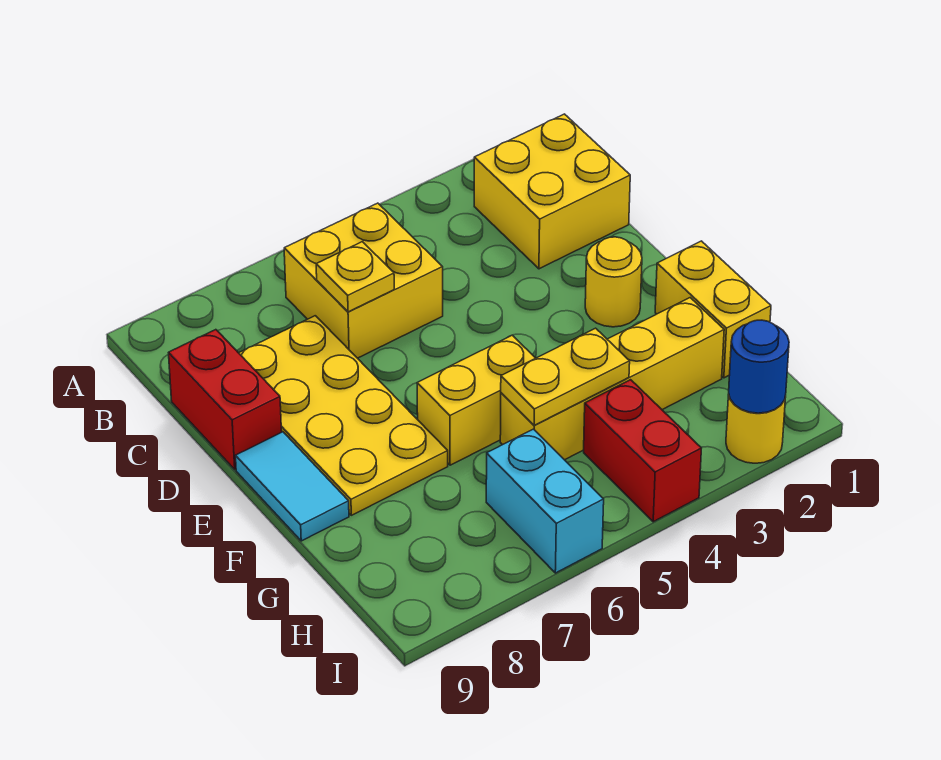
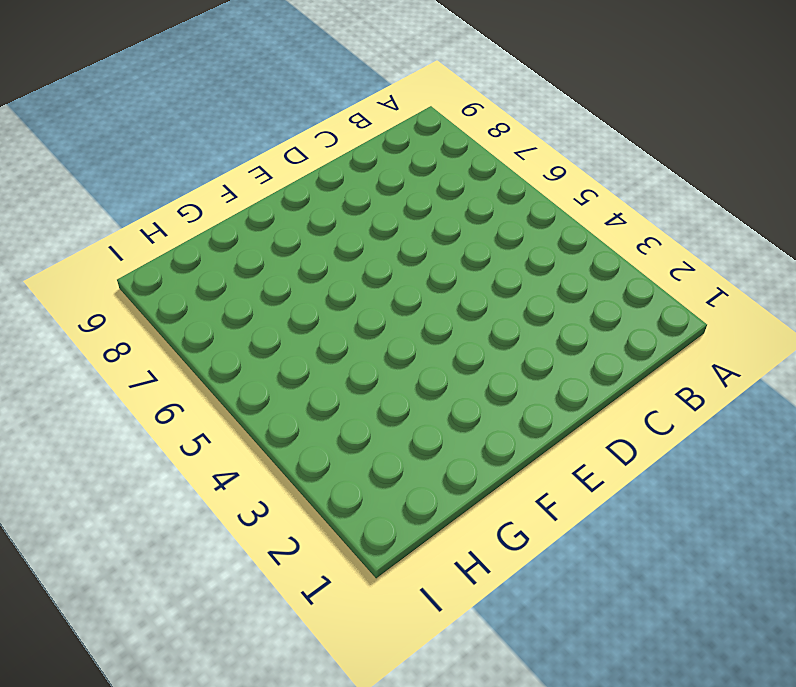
none -> yellow 2x2 brick [474,114,630,269]
none -> yellow 2x2 brick [284,203,443,358]
none -> yellow 2x4 plate [239,316,448,515]

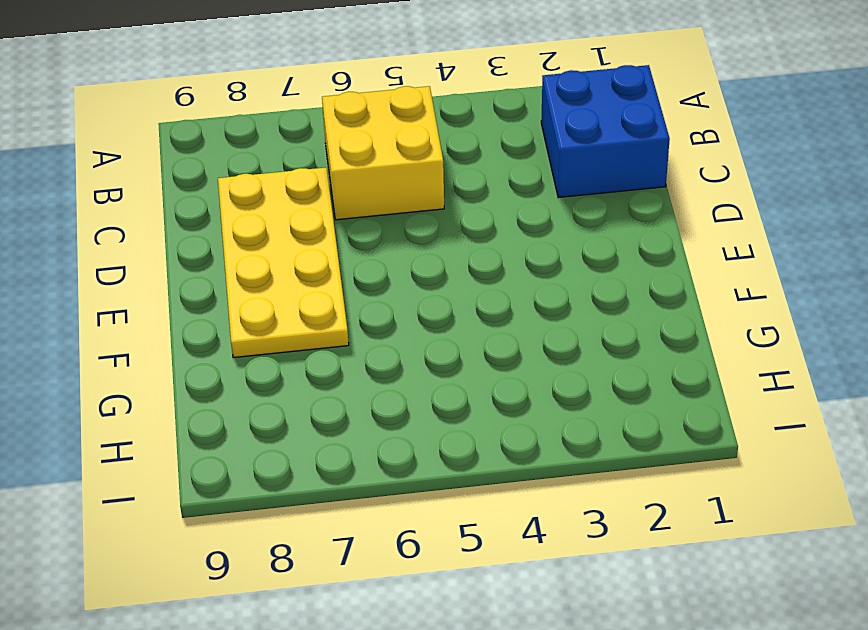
blue 2x2 brick [541,65,670,198] -> yellow 2x2 brick [474,114,630,269]
none -> red 1x2 brick [169,330,282,469]
none -> yellow 1x1 round brick [585,237,642,327]
none -> cyan 1x2 tile [236,432,349,541]

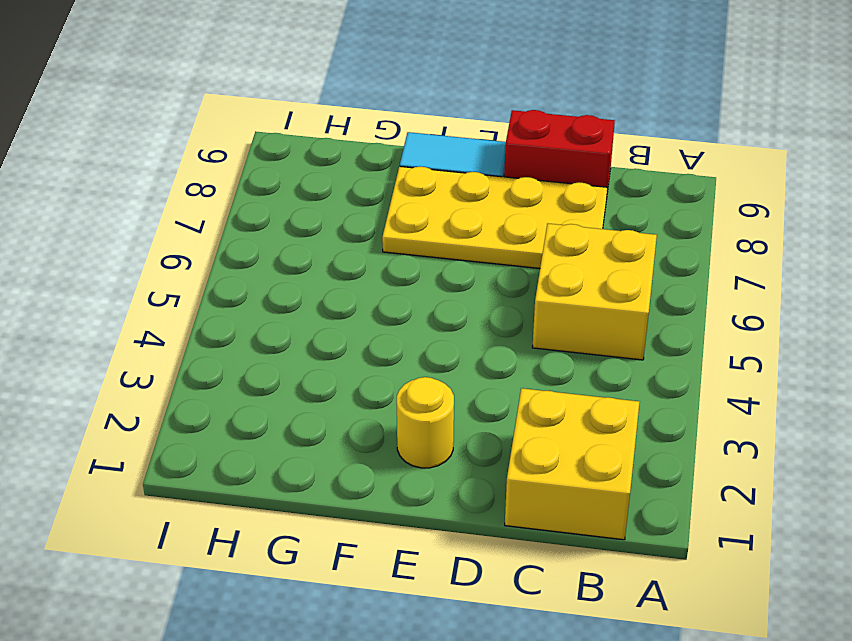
none -> yellow 1x2 brick [655,241,771,378]
none -> yellow 1x2 brick [417,335,535,465]
none -> yellow 1x4 brick [500,298,724,460]

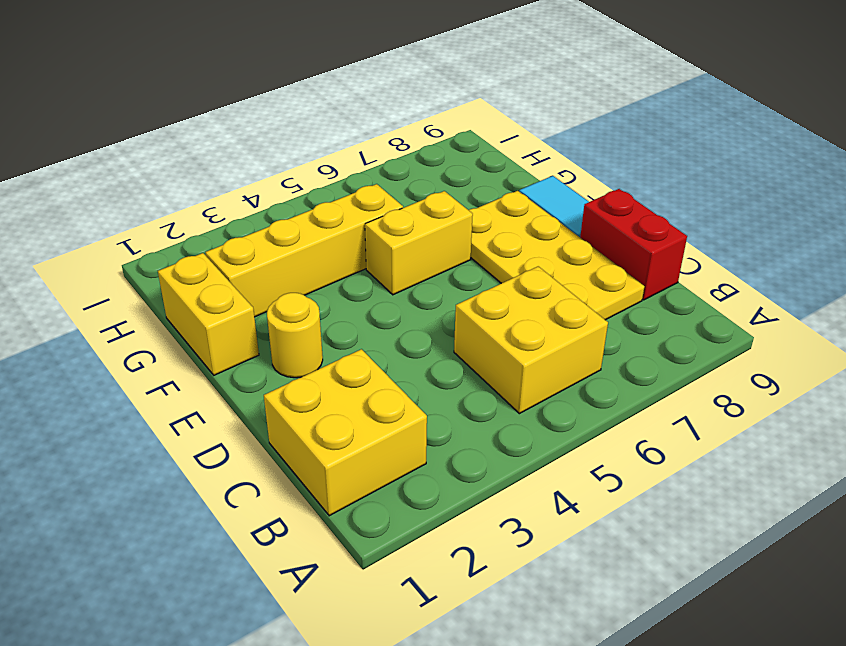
none -> red 1x2 brick [584,380,701,522]
none -> cyan 1x2 brick [486,429,604,573]
none -> yellow 1x1 round brick [726,394,786,463]

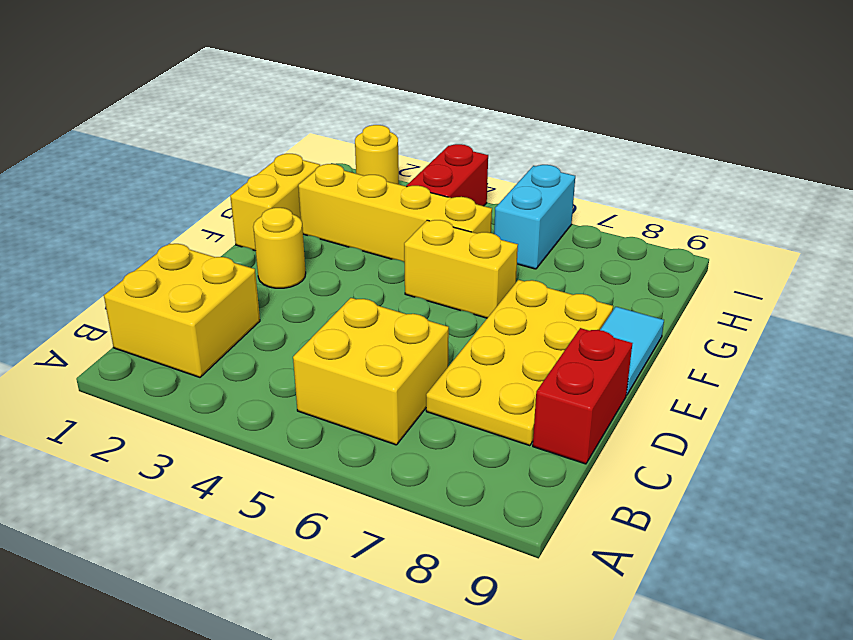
none -> yellow 1x1 plate [316,242,394,312]
none -> yellow 1x2 plate [501,328,630,425]
none -> blue 1x1 round brick [729,320,789,413]

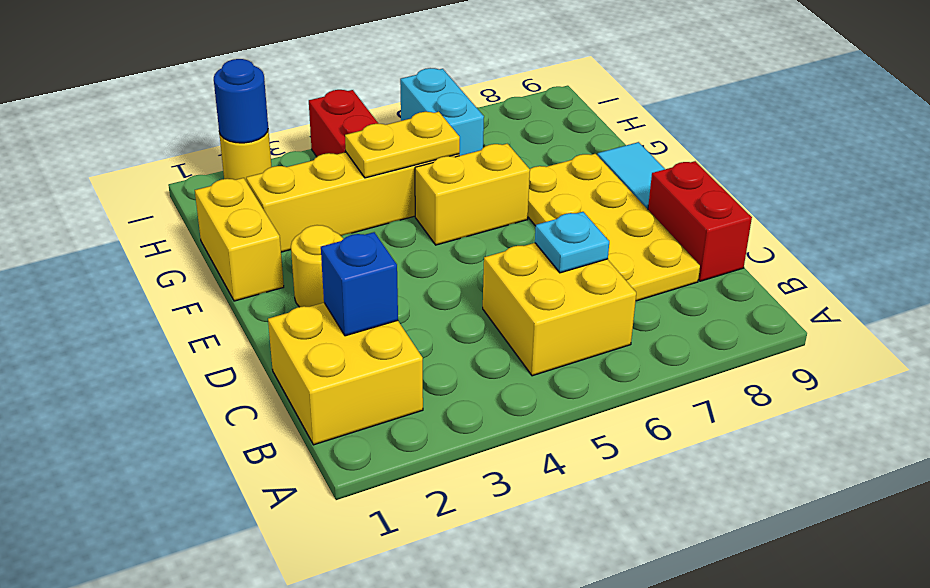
blue 1x1 brick [321,232,398,336] -> none
cyan 1x1 plate [535,212,609,273] -> yellow 1x1 plate [316,242,394,312]

